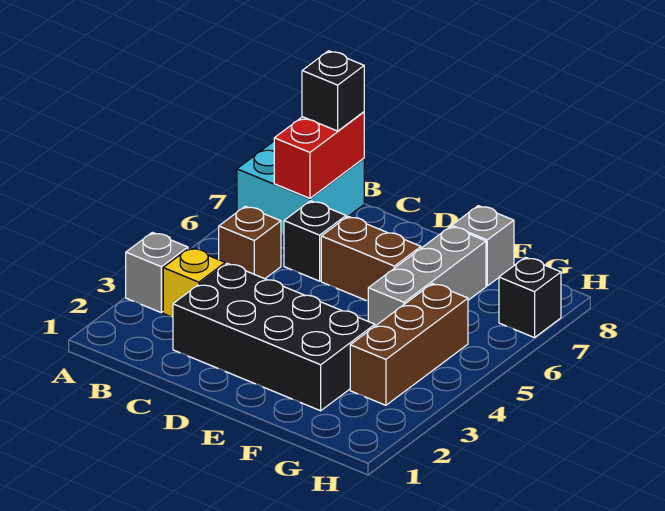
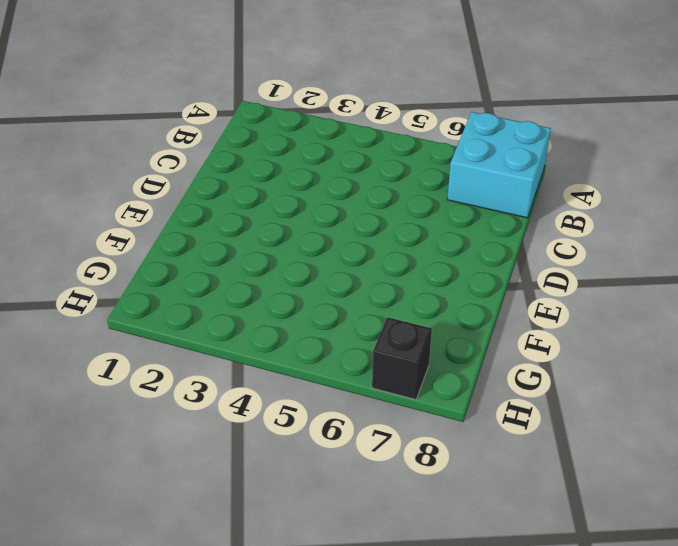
none -> grey 1x1 brick [126,232,188,313]
none -> yellow 1x1 brick [163,248,225,317]
none -> brown 1x1 brick [219,206,281,279]

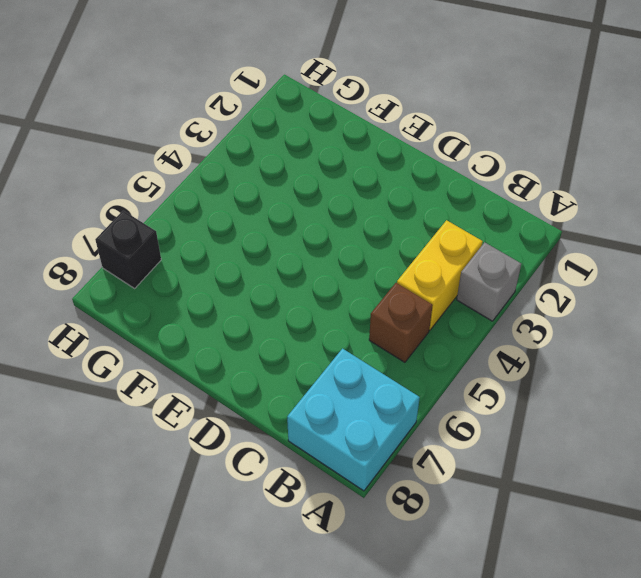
yellow 1x2 brick [397,220,483,330] -> yellow 1x1 brick [163,248,225,317]
none -> black 2x4 brick [173,263,375,411]
none -> black 1x1 brick [284,201,346,281]
none -> brown 1x2 brick [321,216,421,301]

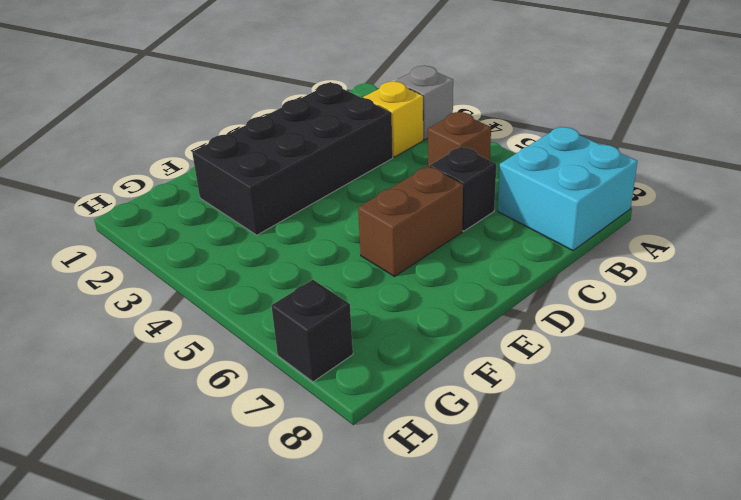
none -> grey 1x3 brick [368,226,486,326]
none -> grey 1x1 brick [452,206,514,286]
none -> brown 1x3 brick [350,284,468,405]

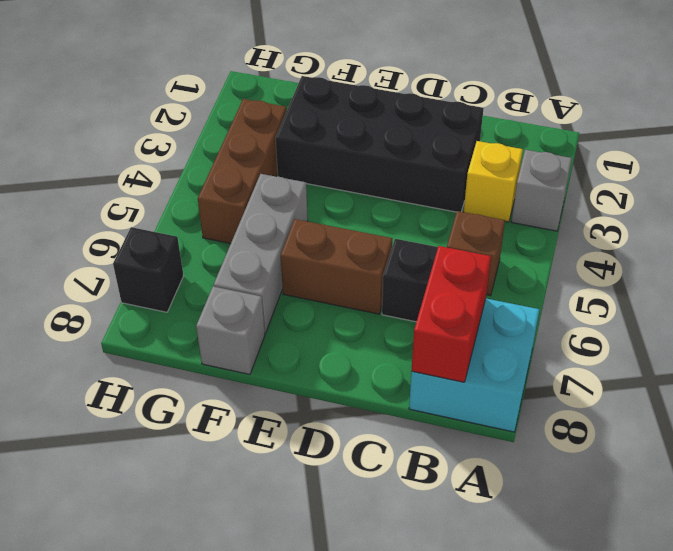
none -> black 1x1 brick [302,51,364,131]

